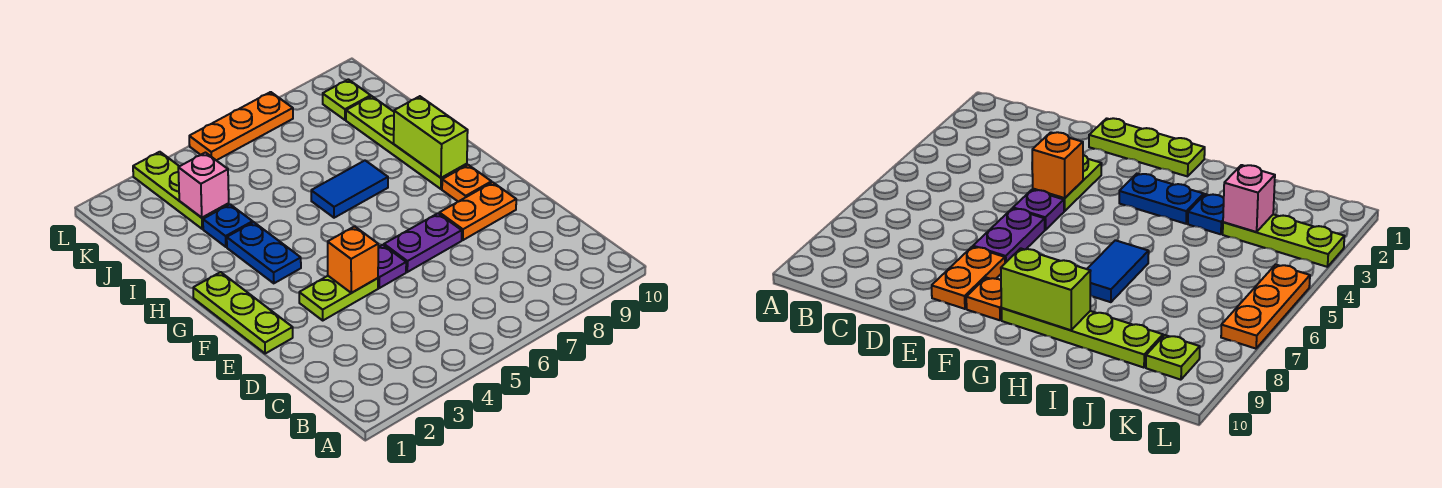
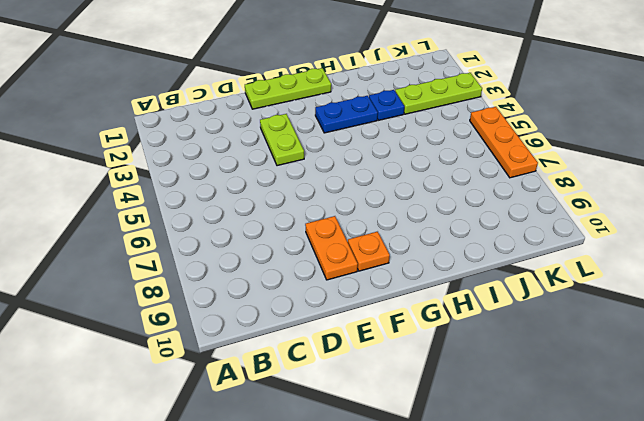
none -> purple 1x1 plate [378,245,406,288]
none -> purple 1x2 plate [384,213,462,272]
none -> lime 1x4 plate [346,96,467,189]

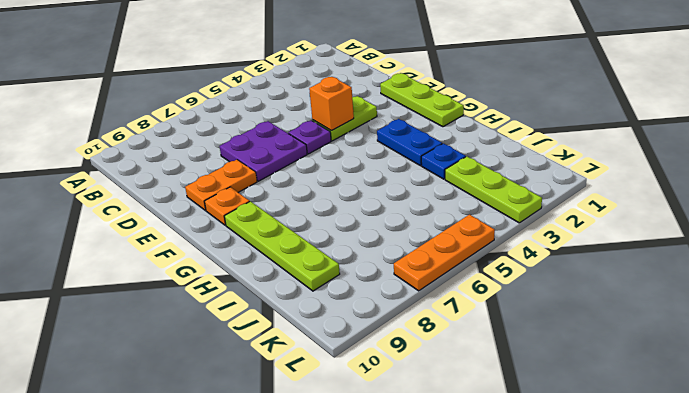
purple 2x2 plate [219,121,307,181] -> purple 1x2 plate [384,213,462,272]
none -> blue 1x2 tile [311,161,388,218]
none -> lime 1x1 plate [323,79,371,120]
none -> lime 1x2 brick [394,96,468,178]

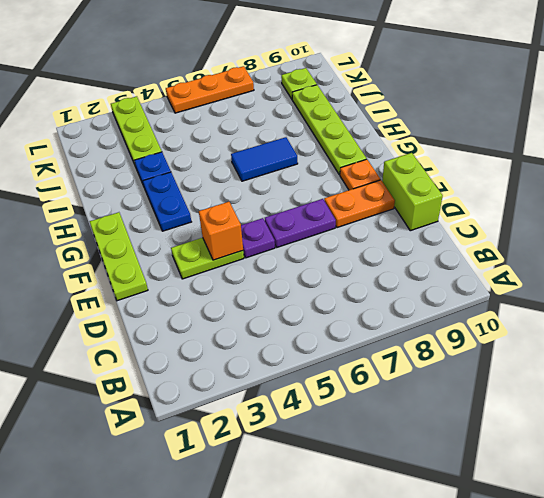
lime 1x2 brick [382,153,443,231] -> lime 1x2 brick moved to [394,96,468,178]
none -> pink 1x1 brick [178,153,229,218]

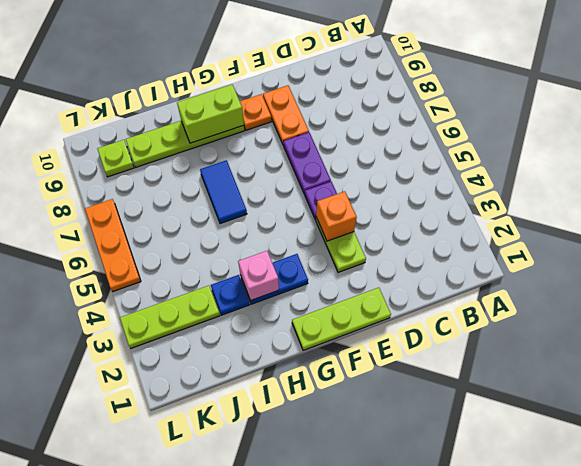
pink 1x1 brick [238,251,279,301] -> pink 1x1 brick moved to [178,153,229,218]

